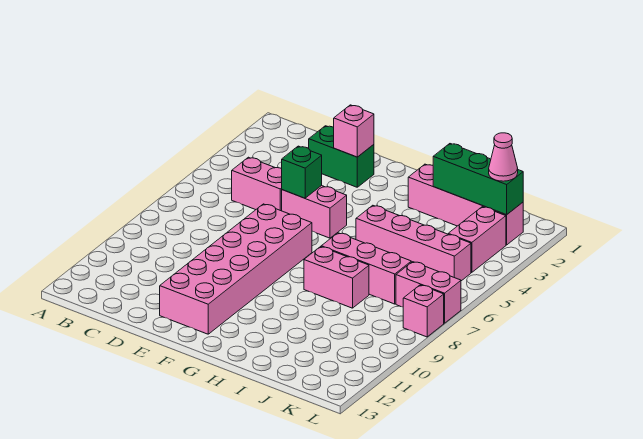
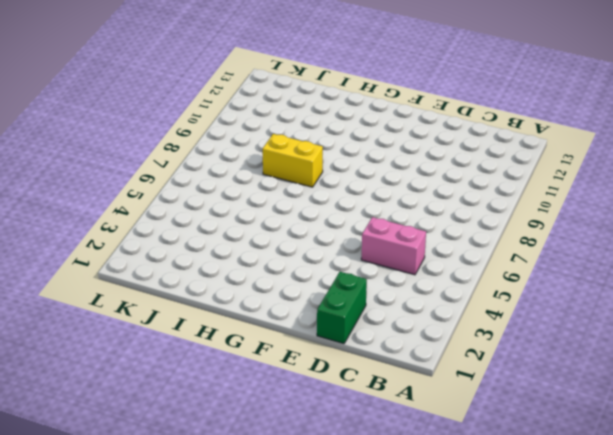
green 1x2 brick [317,272,367,344] -> green 1x2 brick turned to [309,126,374,187]
yellow 1x2 brick [263,134,323,187] -> pink 1x2 brick [304,247,369,308]
none -> pink 1x2 brick [282,186,347,238]
none -> pink 2x6 brick [160,204,312,334]
none -> pink 1x4 brick [408,164,523,245]

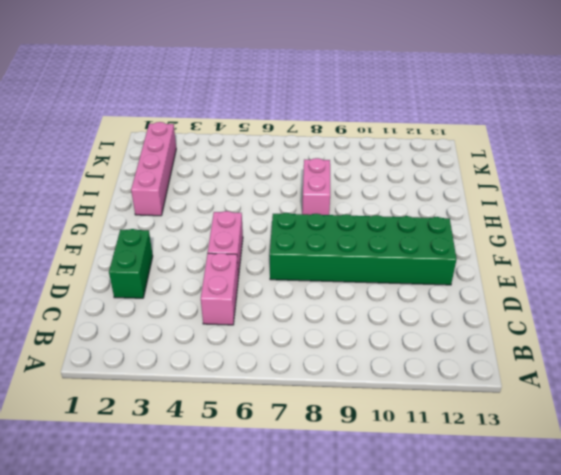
green 2x6 brick [270,213,456,285] -> pink 2x6 brick [160,204,312,334]
none -> pink 1x4 brick [356,205,471,281]
none -> pink 1x3 brick [321,233,411,304]
none -> pink 1x2 brick [449,207,506,272]

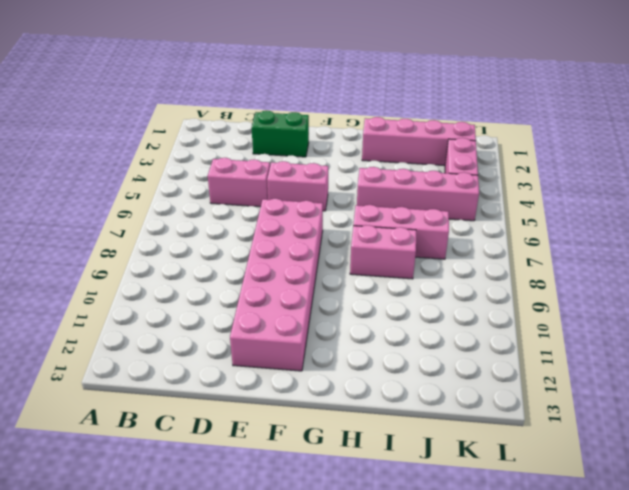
none -> pink 1x2 brick [396,262,461,323]
none -> pink 1x1 brick [403,285,444,337]
none -> pink 1x1 brick [334,105,374,157]

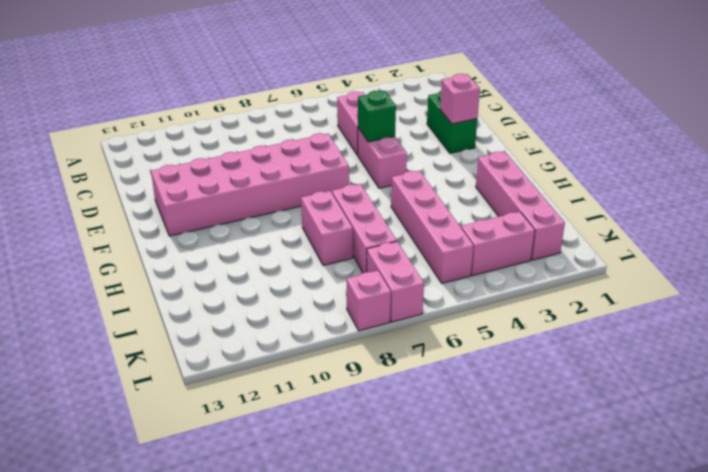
none -> green 1x3 brick [433,144,523,215]
none -> pink 1x1 cone [489,133,518,181]

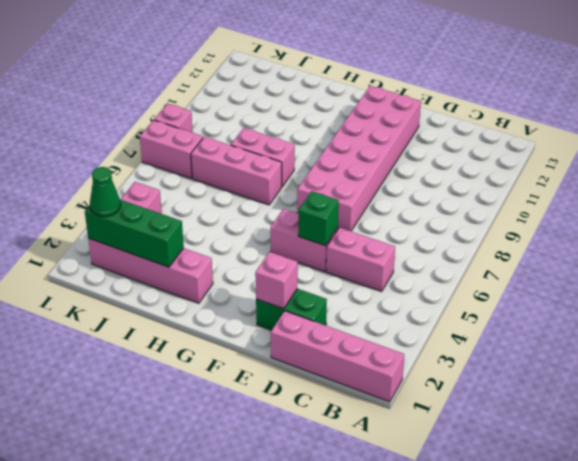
pink 1x4 brick [271,311,404,402] -> pink 1x4 brick moved to [356,205,471,281]
green 1x1 cone [90,167,121,217] -> pink 1x1 cone [489,133,518,181]

